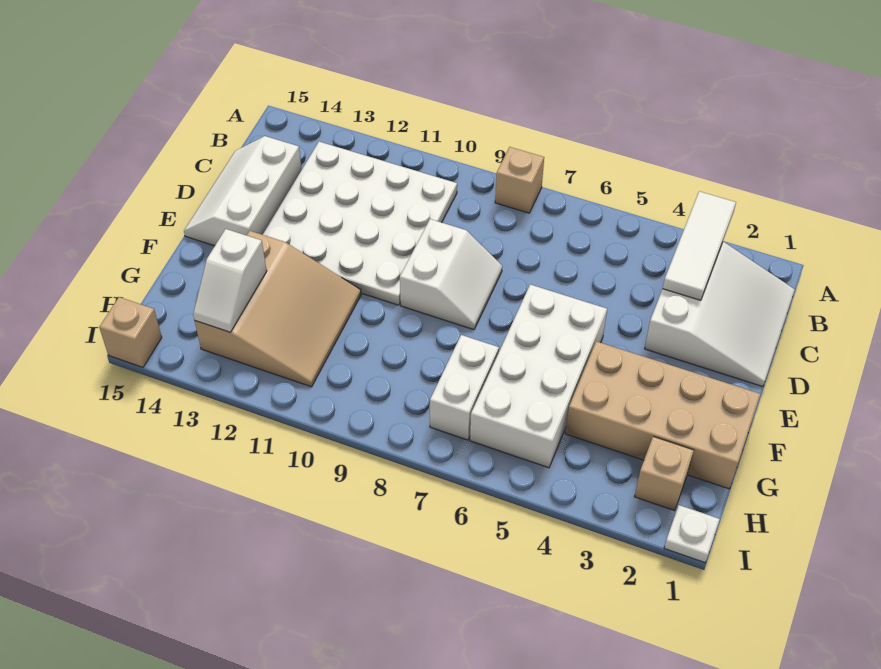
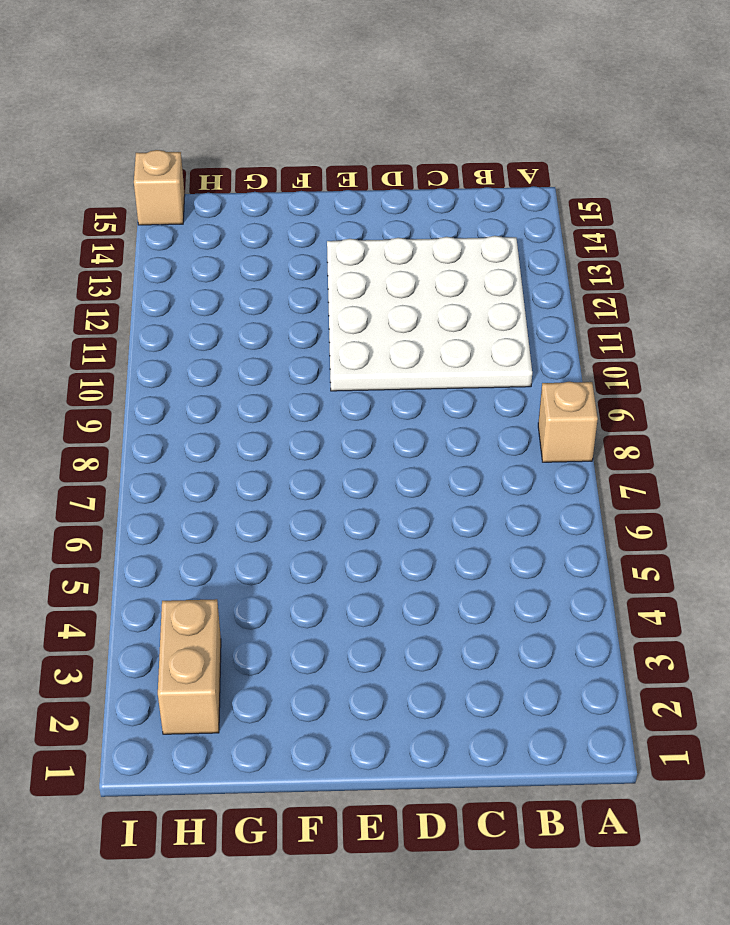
tan 1x2 brick [158,599,221,734] -> tan 1x1 brick [635,436,694,511]
none -> white 3x3 slope [645,242,795,387]
none -> white 2x3 slope [184,136,302,246]
none -> white 2x2 slope [400,219,502,330]

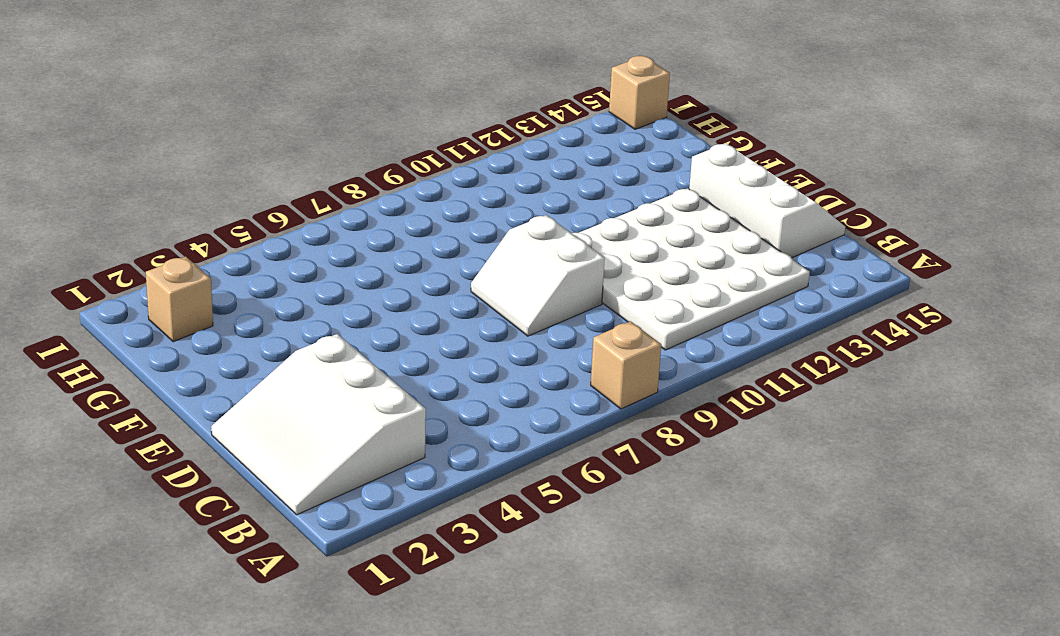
none -> white 2x4 brick [470,285,607,468]
none -> tan 2x4 brick [565,341,761,489]
none -> tan 3x3 slope [195,231,361,387]

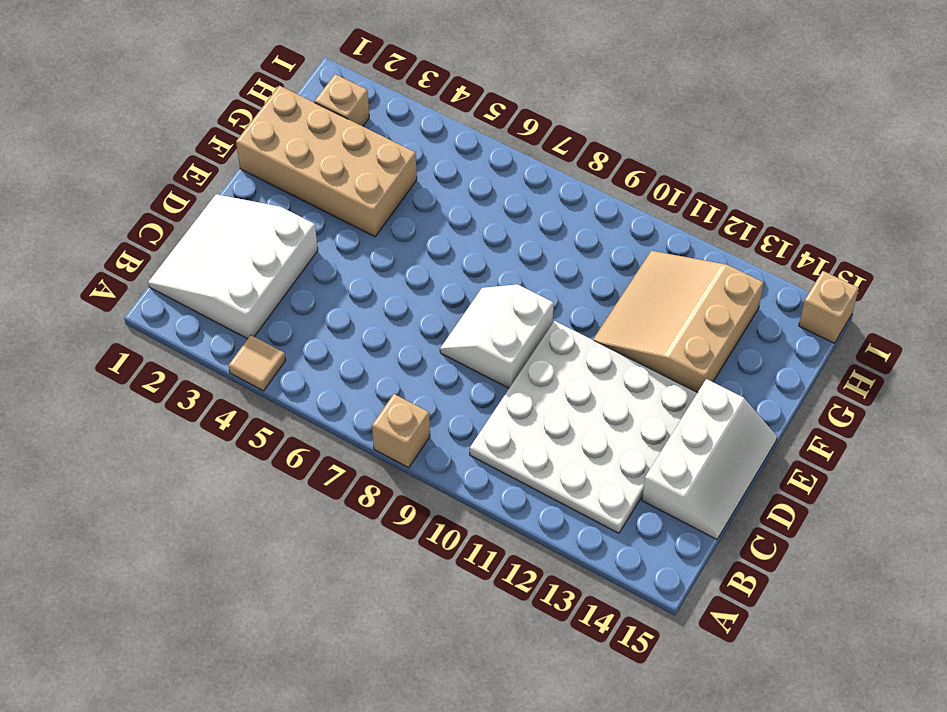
tan 1x1 tile [229,335,286,391] -> none
none -> white 2x4 brick [470,285,607,468]
none -> white 1x2 brick [430,335,499,440]
none -> white 1x1 plate [664,505,720,563]

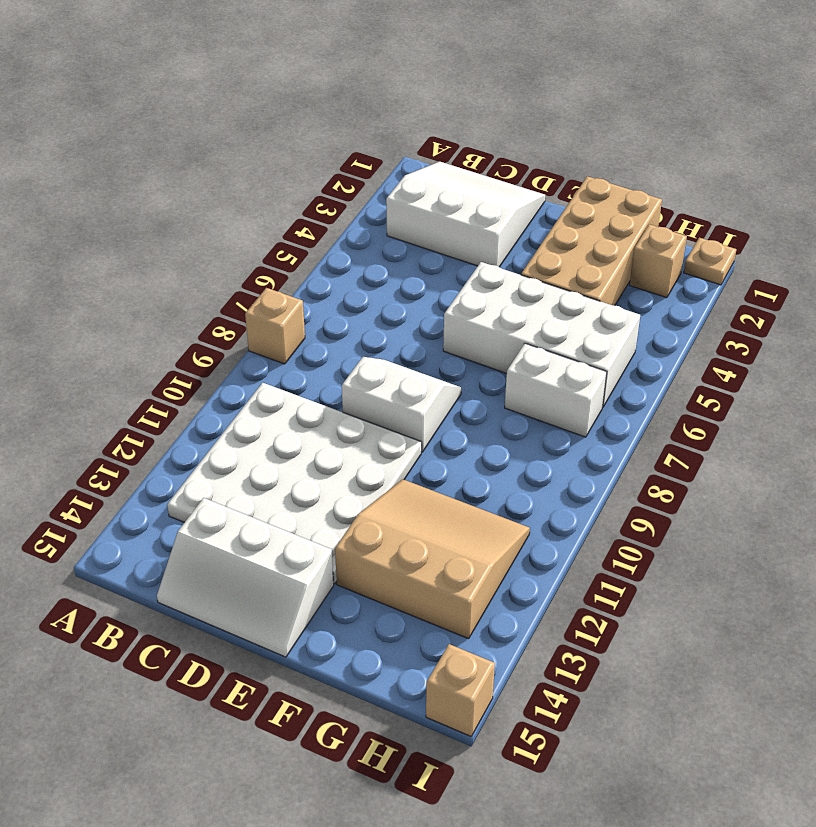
tan 1x1 plate [684,238,736,285] -> white 1x1 plate [664,505,720,563]
none -> white 1x3 tile [663,191,736,300]
none -> white 1x2 slope [193,229,267,332]

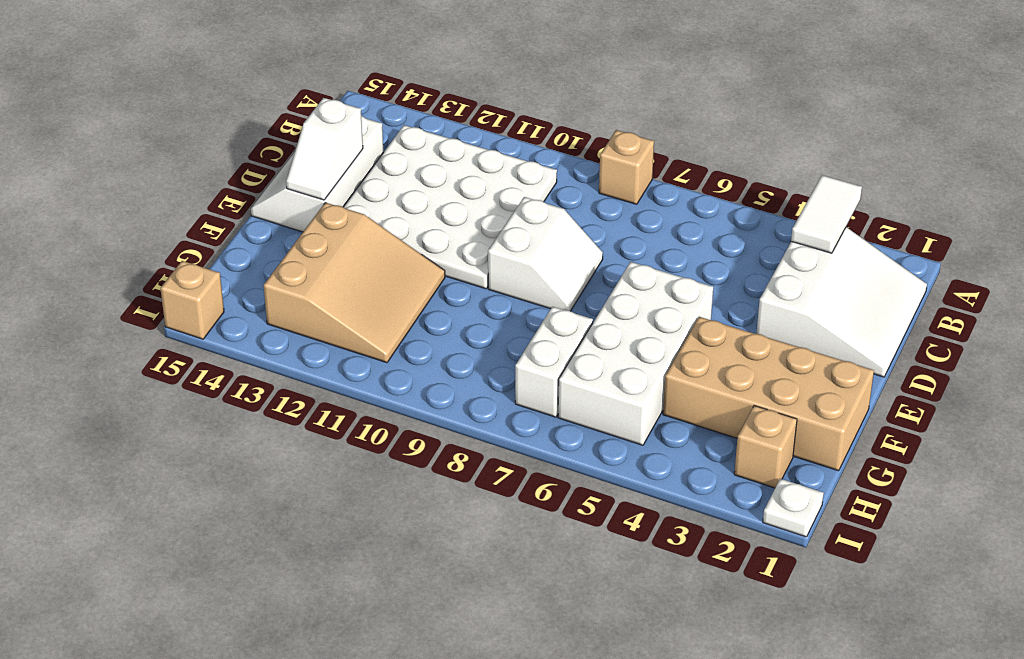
white 1x2 tile [791,175,862,253] -> white 1x3 tile [663,191,736,300]
white 1x2 slope [286,98,363,200] -> white 1x2 slope moved to [193,229,267,332]

